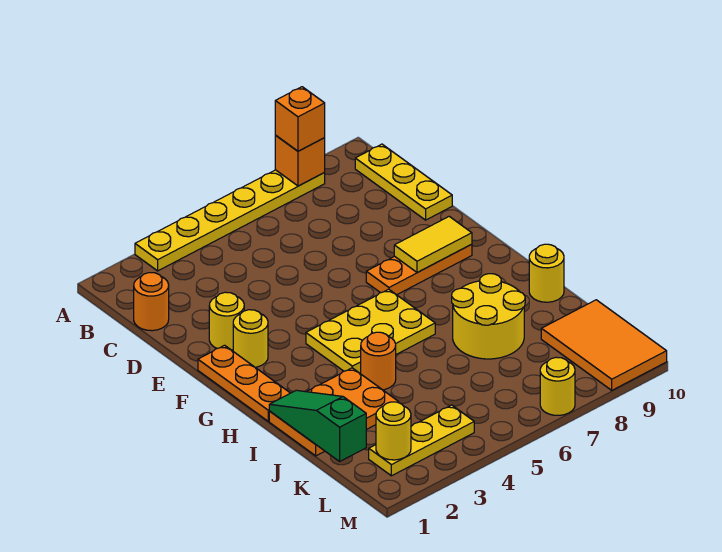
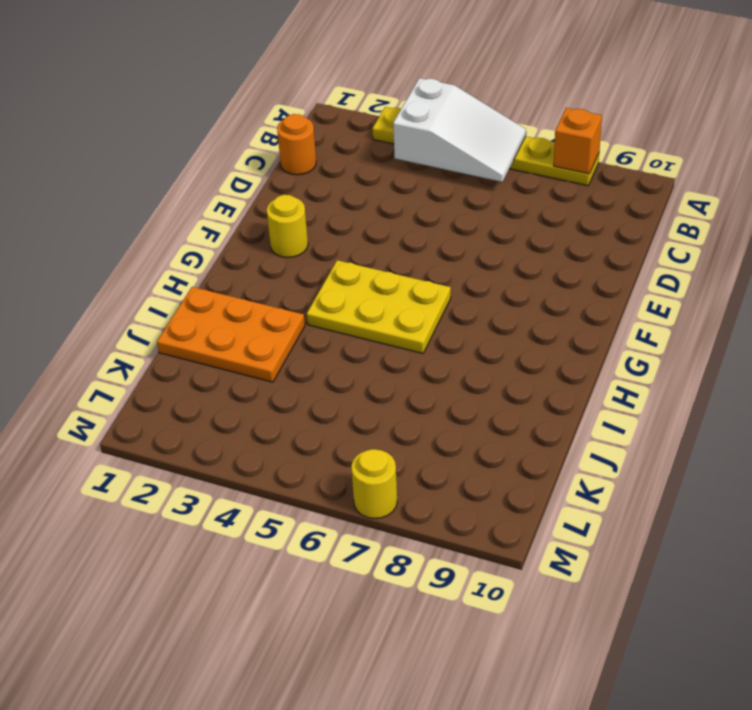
white 2x3 slope [393,78,526,182] -> none
none -> yellow 1x3 plate [355,144,452,220]
none -> yellow 1x1 round brick [209,292,244,350]
none -> orange 1x3 plate [198,345,290,421]

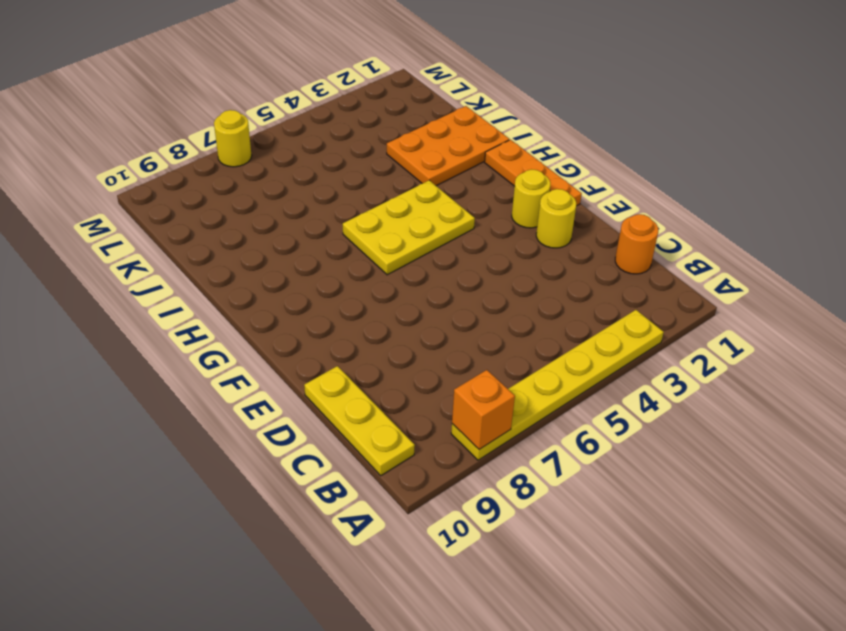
none -> orange 1x3 plate [366,244,472,295]
none -> orange 1x1 round brick [360,332,396,390]
none -> yellow 2x2 round brick [452,274,525,359]

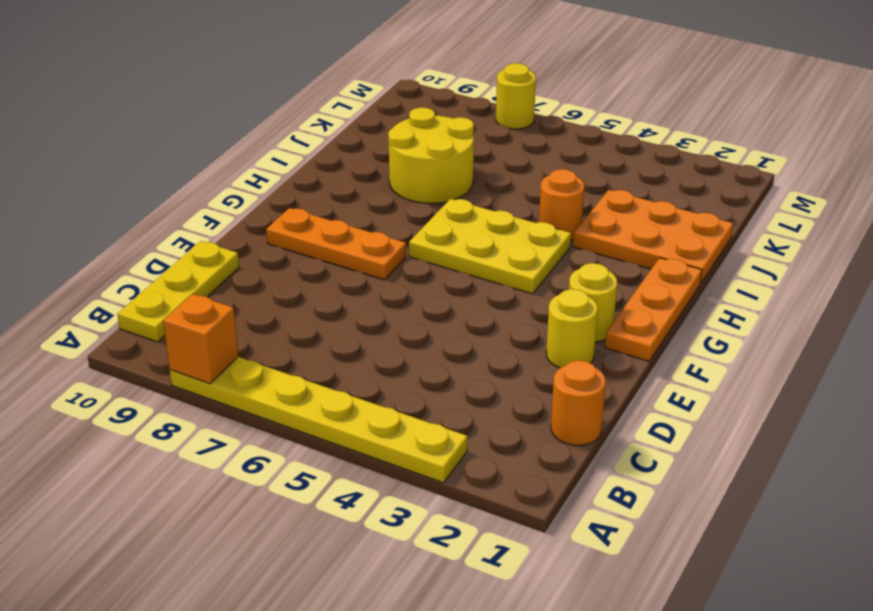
none -> yellow 1x1 round brick [529,244,564,302]
none -> orange 2x3 tile [541,300,667,390]
none -> yellow 1x3 plate [369,405,474,476]

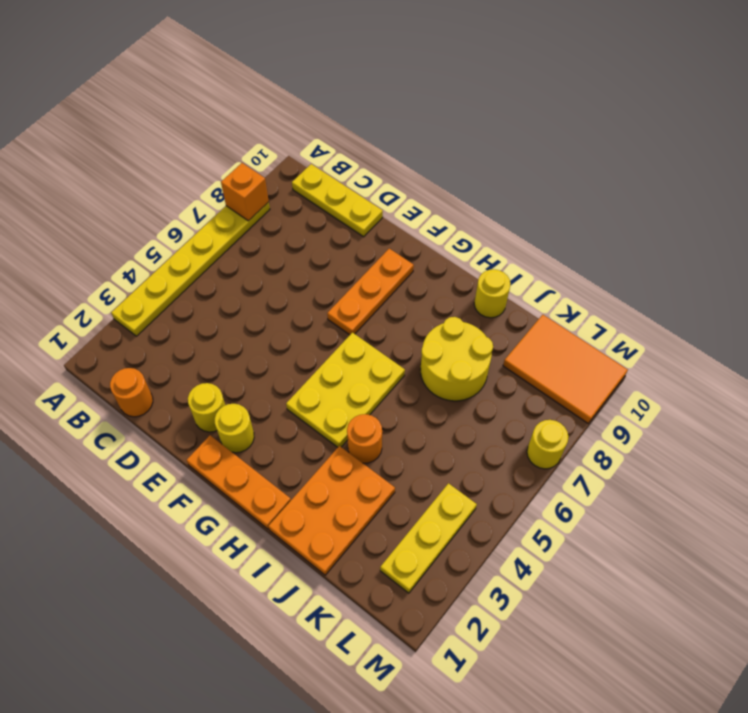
none -> yellow 1x2 tile [394,217,472,273]
none -> green 1x3 slope [269,390,366,461]
none -> yellow 1x1 round brick [376,402,411,460]

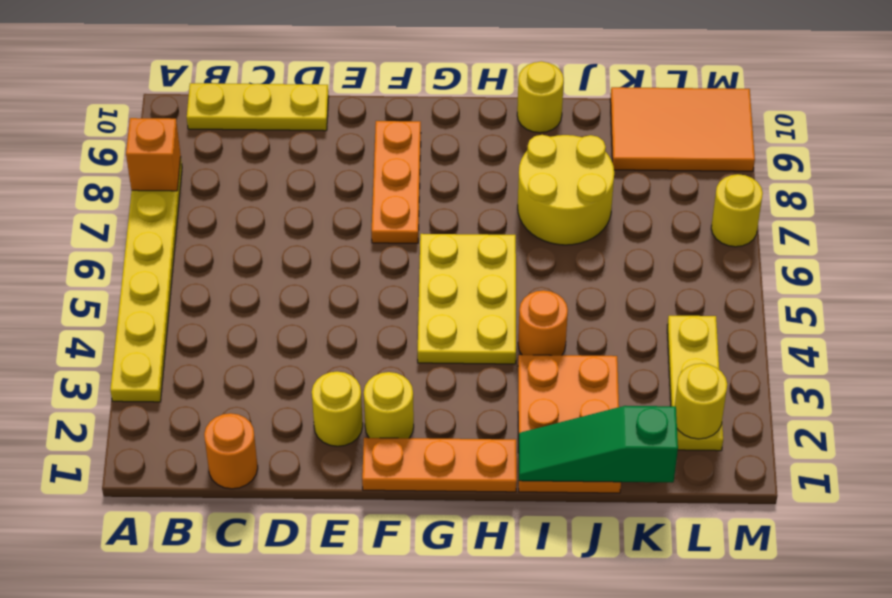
none -> yellow 1x2 tile [394,217,472,273]
none -> orange 1x1 brick [275,87,325,151]

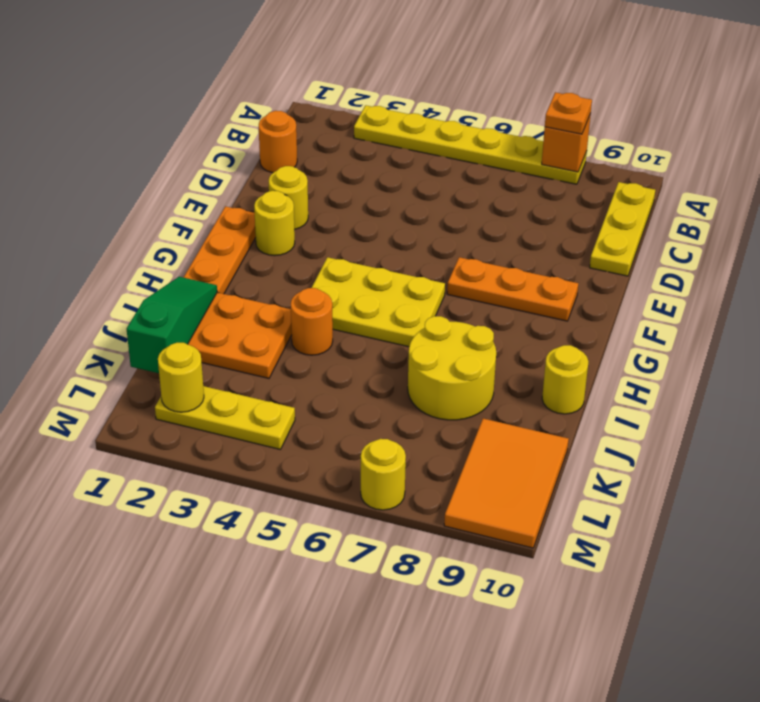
orange 1x1 plate [545,92,592,134] -> orange 1x1 brick [275,87,325,151]
none -> yellow 1x2 tile [394,217,472,273]

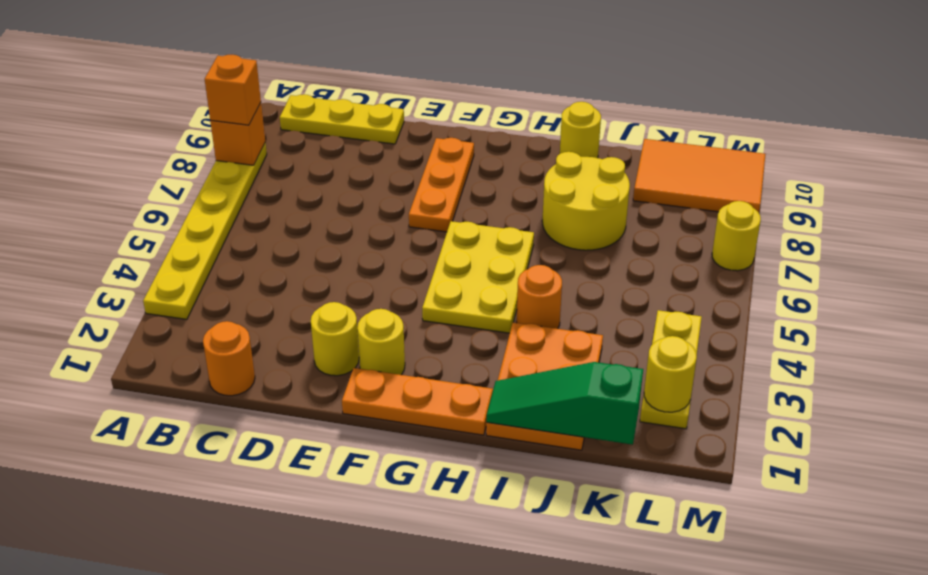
none -> yellow 1x2 tile [394,217,472,273]

